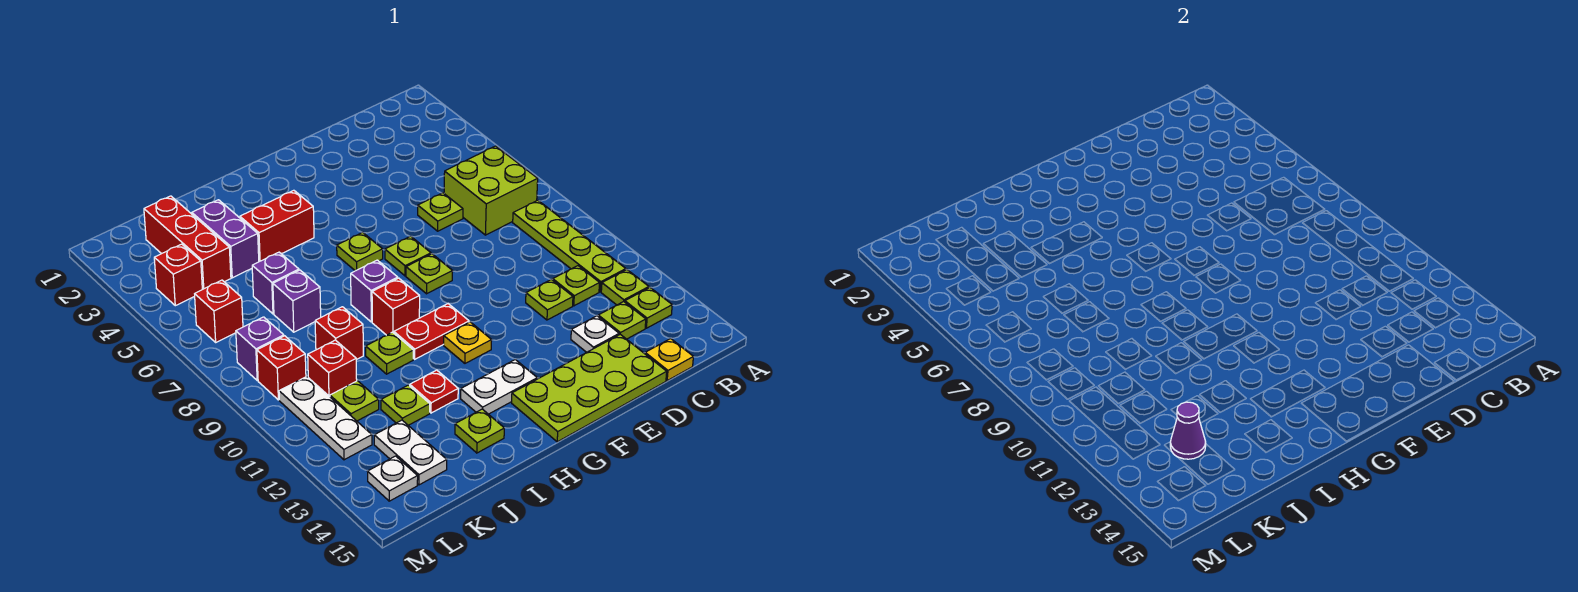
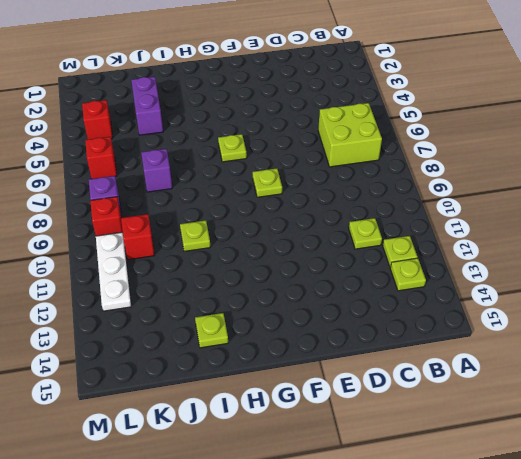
none -> lime 1x4 plate [513,200,626,292]
none -> lime 1x1 plate [598,302,646,339]
none -> yellow 1x1 plate [645,339,693,381]
none -> lime 1x1 plate [418,193,463,231]

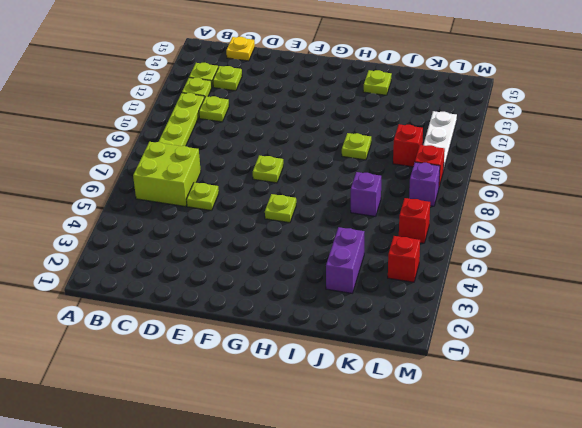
none -> lime 1x1 plate [526,279,573,320]
none -> white 1x1 plate [571,316,619,352]
none -> lime 2x4 plate [512,334,667,442]
none -> lime 1x1 plate [385,236,431,276]

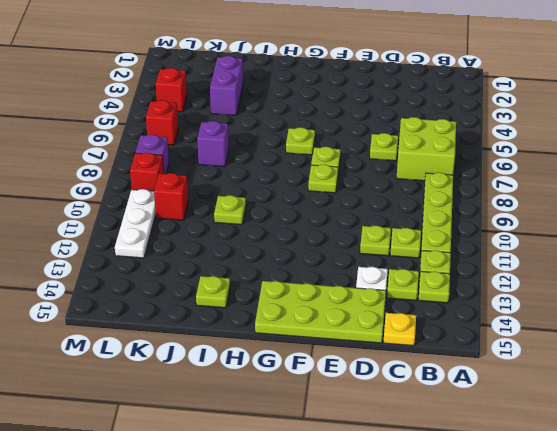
none -> red 1x2 plate [394,304,469,359]
none -> yellow 1x1 plate [444,322,492,363]
none -> white 1x2 plate [461,360,537,414]
none -> red 1x2 brick [240,190,314,262]

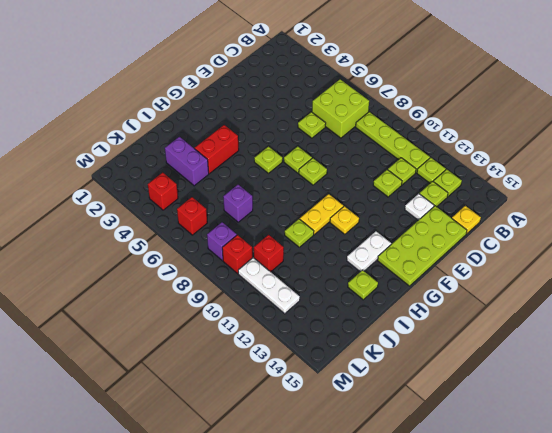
yellow 1x2 plate [300,194,343,234] -> red 1x2 plate [394,304,469,359]
none -> purple 1x1 brick [351,260,398,322]
none -> red 1x1 brick [372,278,420,335]
none -> red 1x1 plate [410,370,458,413]
none -> purple 1x1 brick [252,252,299,314]

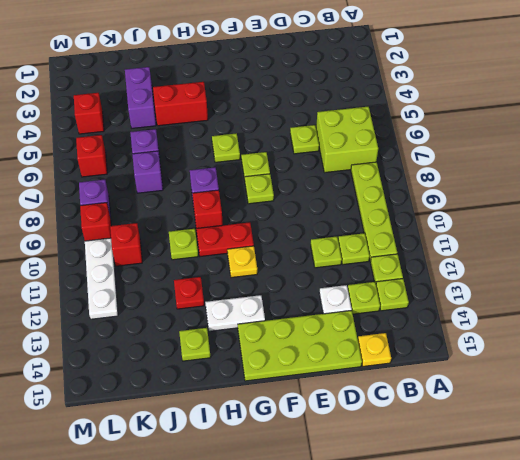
none -> red 1x1 brick [315,307,363,360]
none -> lime 1x1 plate [381,385,430,425]
none -> red 1x3 brick [144,196,231,289]
none -> lime 1x1 plate [330,381,379,421]

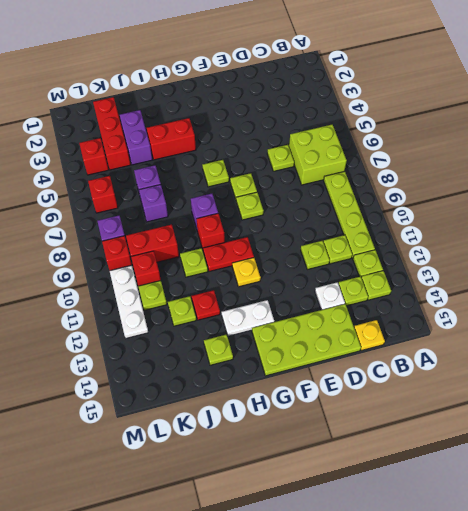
red 1x2 brick [126,224,179,262] -> red 1x1 brick [315,307,363,360]
none -> white 1x2 plate [374,420,447,485]
none -> white 1x1 plate [367,456,418,501]
none -> purple 1x1 cone [1170,402,1206,459]

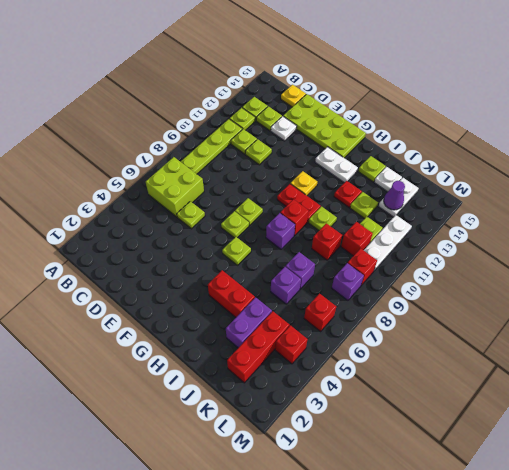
white 1x1 plate [374,167,402,192] -> white 1x1 plate moved to [367,456,418,501]

